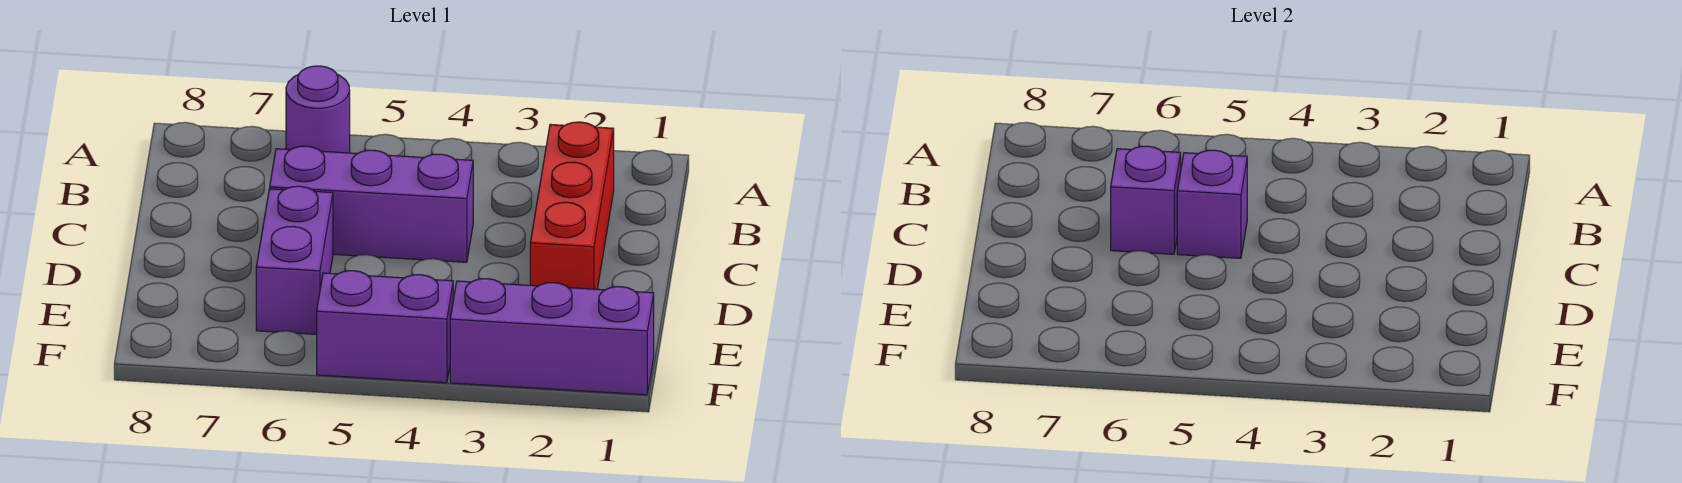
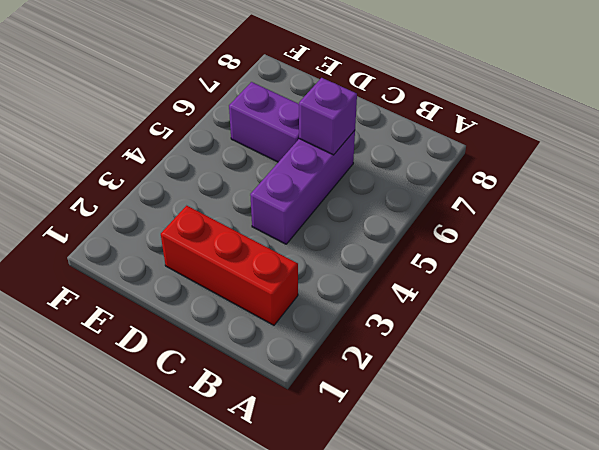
none -> purple 1x1 round brick [286,66,350,153]
none -> purple 1x3 brick [450,279,654,395]

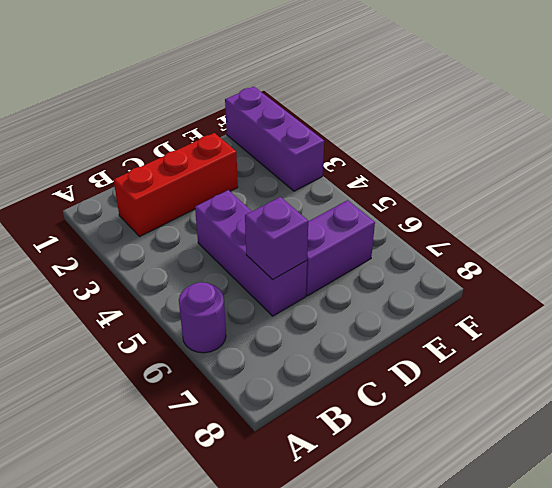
none -> purple 1x2 brick [317,271,453,383]
none -> purple 1x1 brick [1177,150,1247,258]

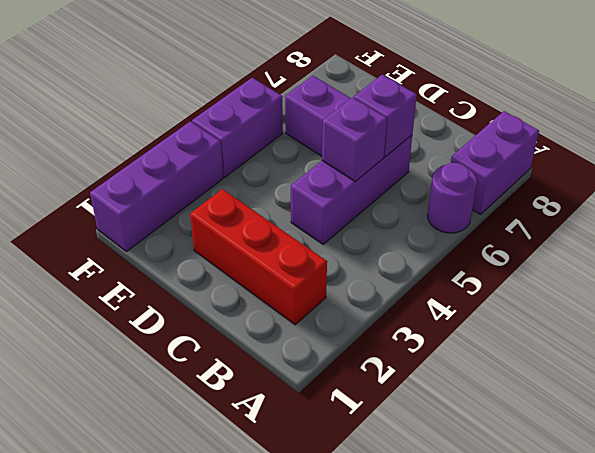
purple 1x2 brick [451,111,539,214] -> none

